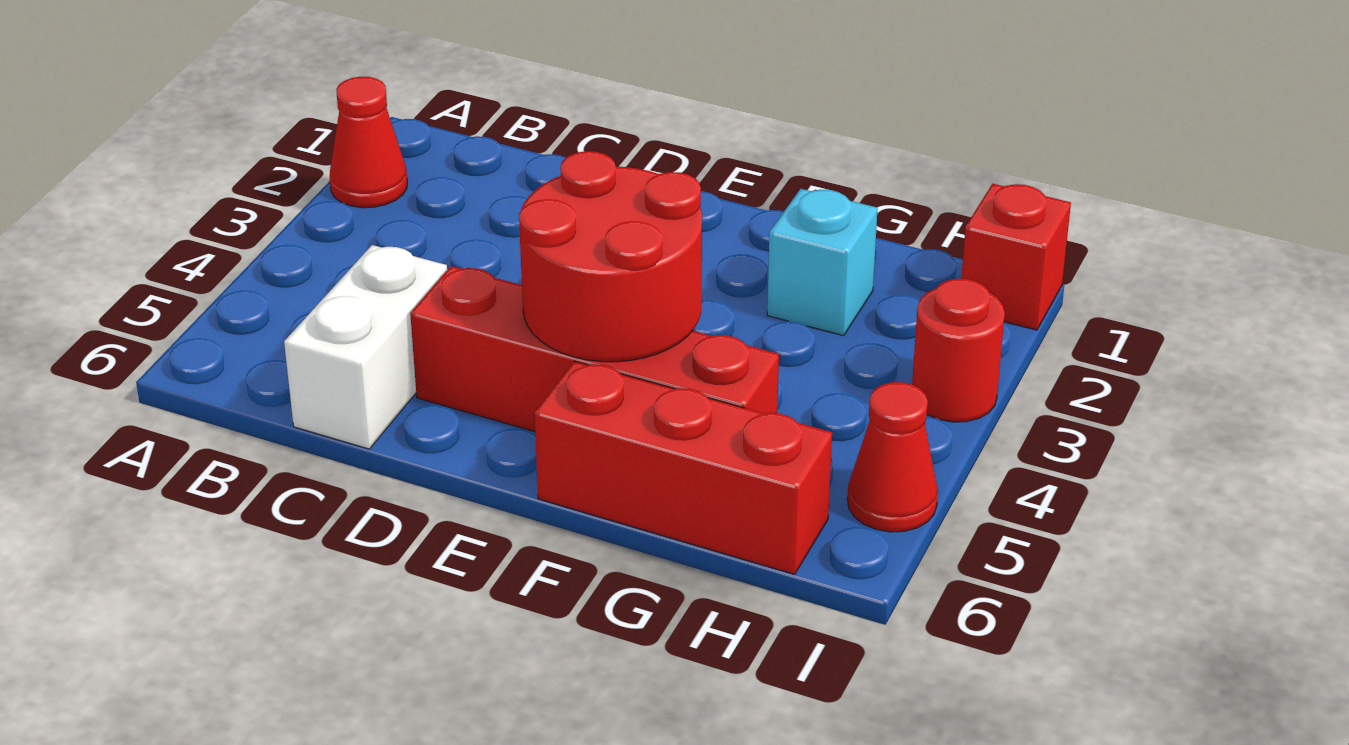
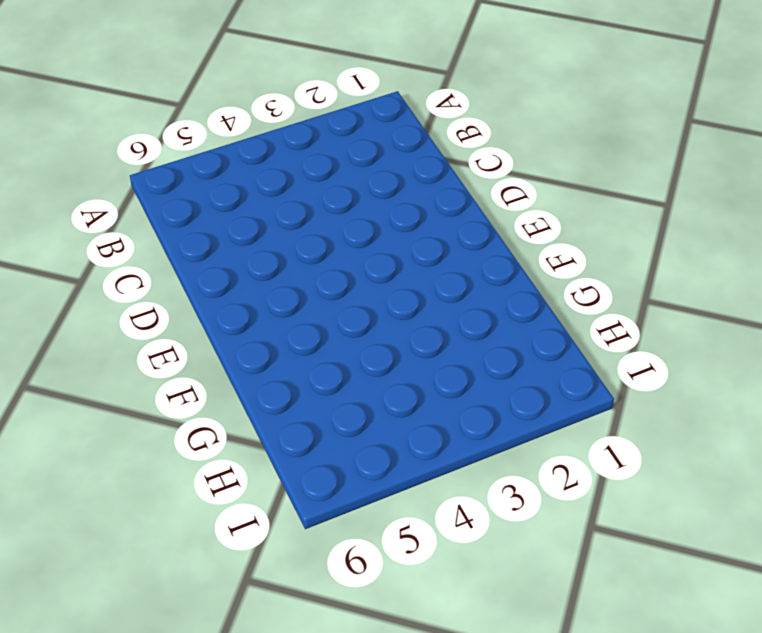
none -> red 1x1 cone [330,77,407,208]
none -> white 1x2 brick [284,245,447,449]

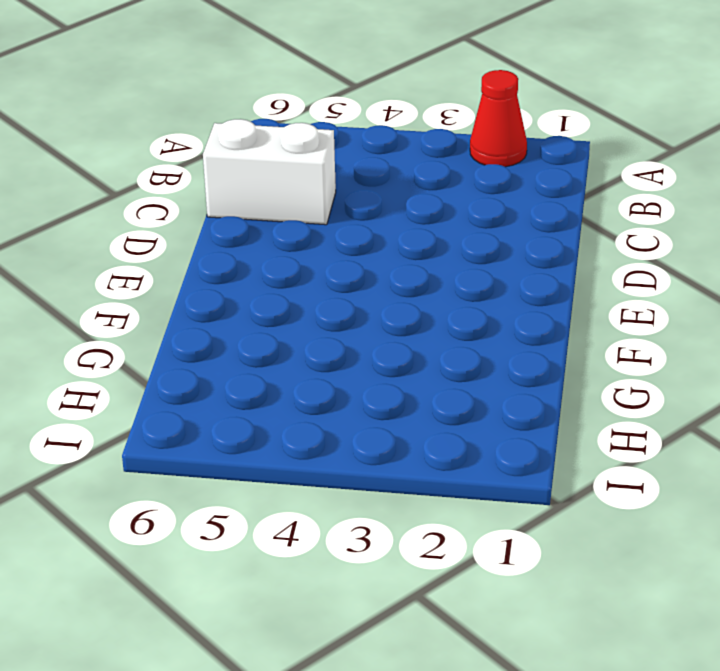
none -> red 1x4 brick [410,266,779,432]
none -> red 1x3 brick [535,361,832,574]

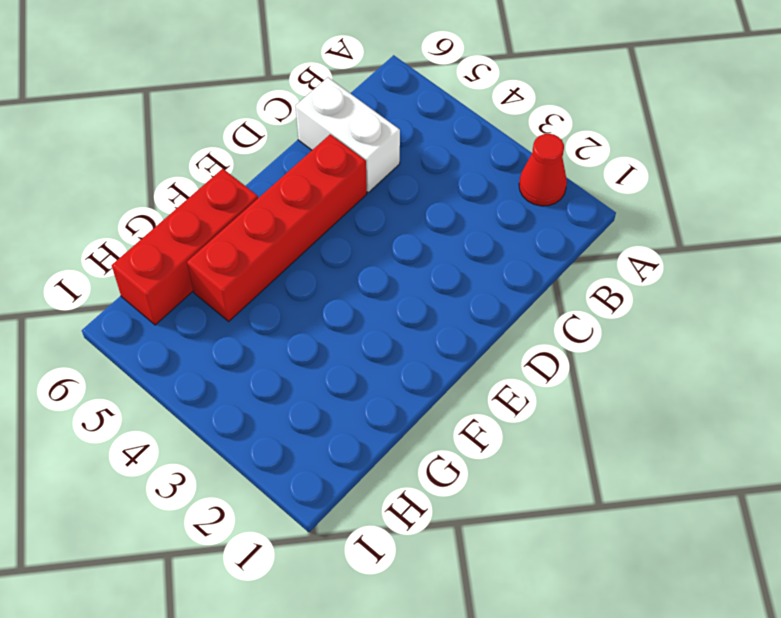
none -> cyan 1x1 brick [767,189,878,336]
none -> red 1x1 brick [961,184,1071,330]

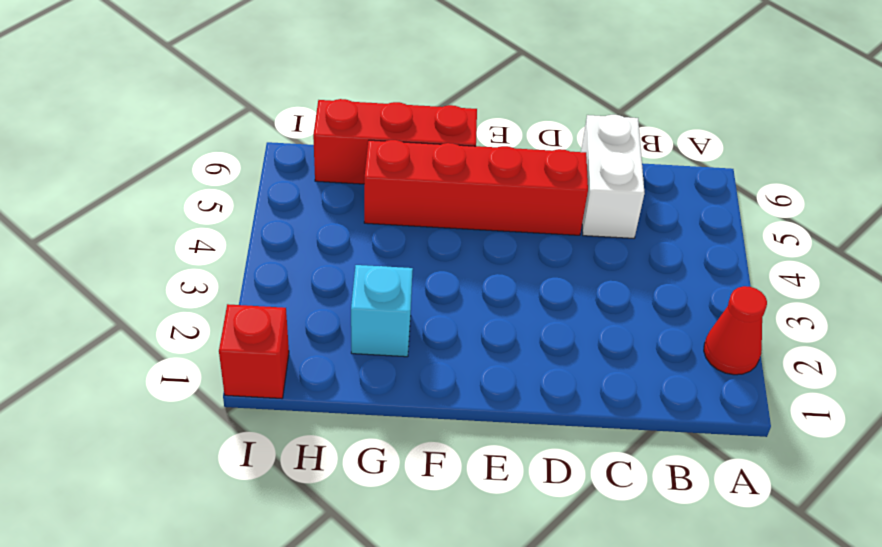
none -> red 1x1 round brick [912,278,1005,422]
none -> red 1x1 cone [847,382,938,532]

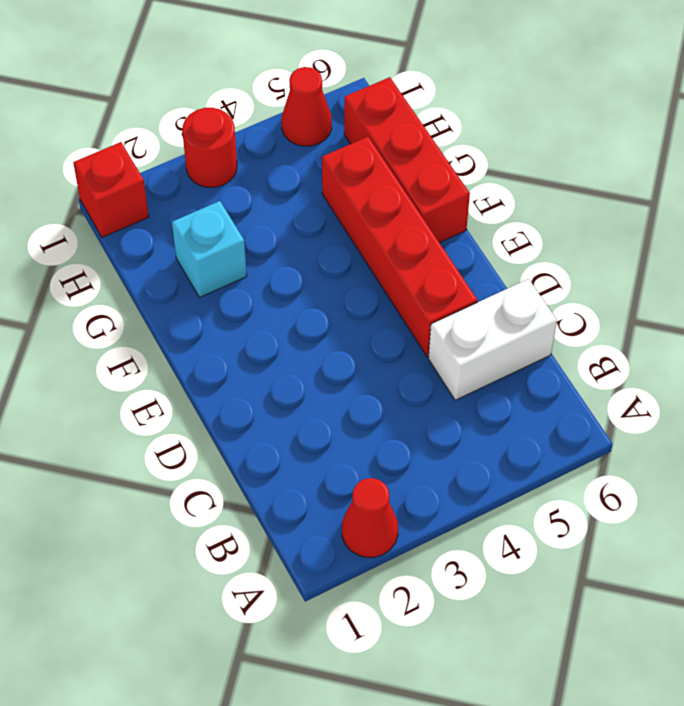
none -> red 2x2 round brick [519,151,702,362]

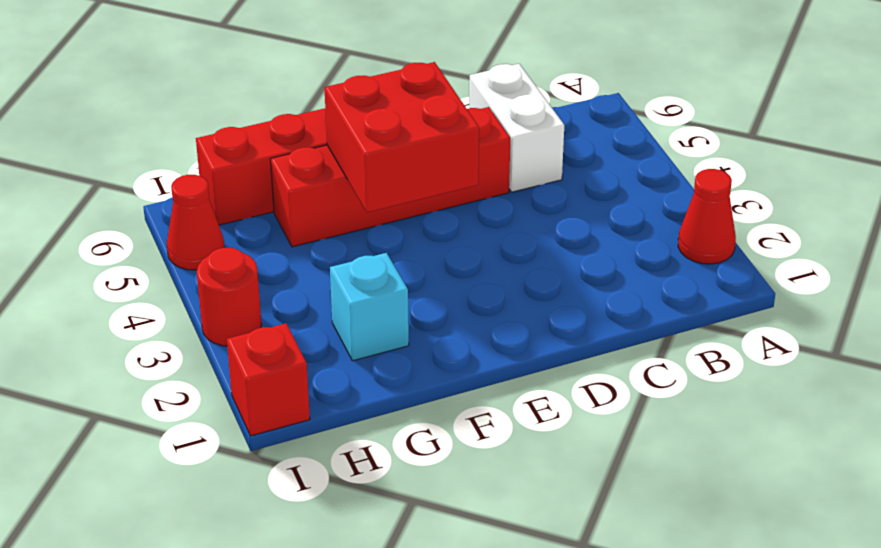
red 2x2 brick [324,62,479,212] -> red 2x2 round brick [519,151,702,362]

